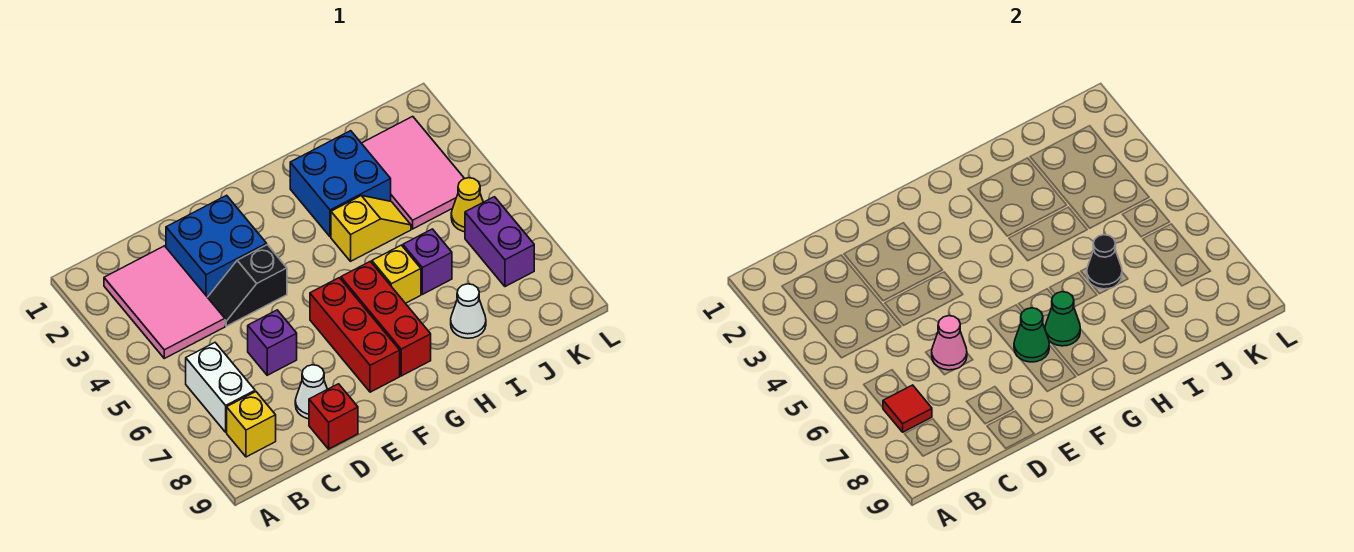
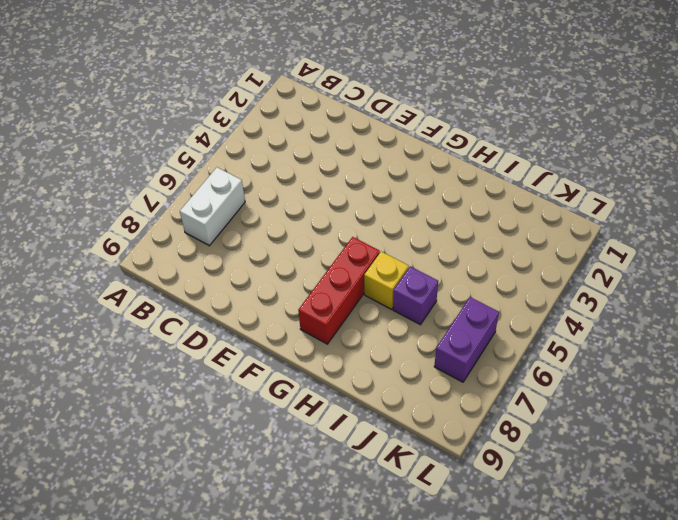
none -> pink 2x3 tile [104,246,225,358]
none -> yellow 1x1 brick [227,392,276,457]
none -> blue 2x2 brick [166,195,267,297]

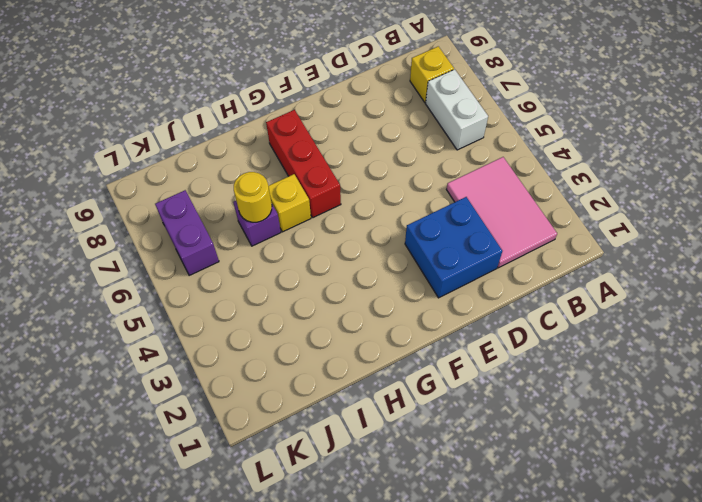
yellow 1x1 round brick [234,172,272,222] -> black 1x1 cone [1087,235,1122,289]
none -> black 1x2 slope [208,245,287,326]
none -> purple 1x1 brick [248,310,297,375]
none -> white 1x1 cone [295,365,327,419]

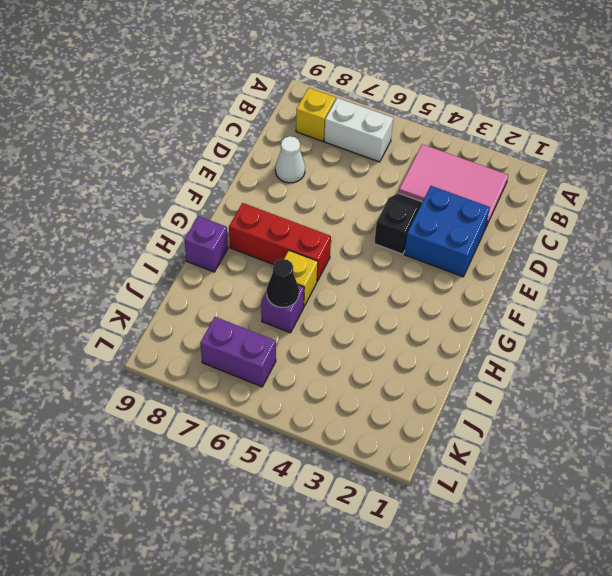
purple 1x1 brick [185,216,228,272] -> purple 1x1 brick moved to [248,310,297,375]
none -> red 1x1 brick [309,384,358,449]
none -> red 1x3 brick [310,278,400,392]
none -> blue 2x2 brick [290,131,391,237]

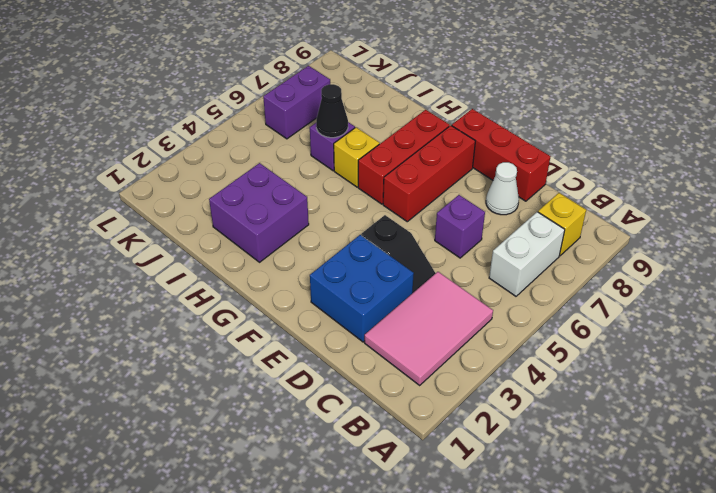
red 1x3 brick [452,109,551,201] -> red 1x1 brick [309,384,358,449]
purple 2x2 brick [209,163,309,262] -> blue 2x2 brick [290,131,391,237]
none -> yellow 1x2 slope [331,196,411,261]
none -> white 1x1 cone [451,284,486,338]
none -> pink 2x3 tile [362,116,465,229]

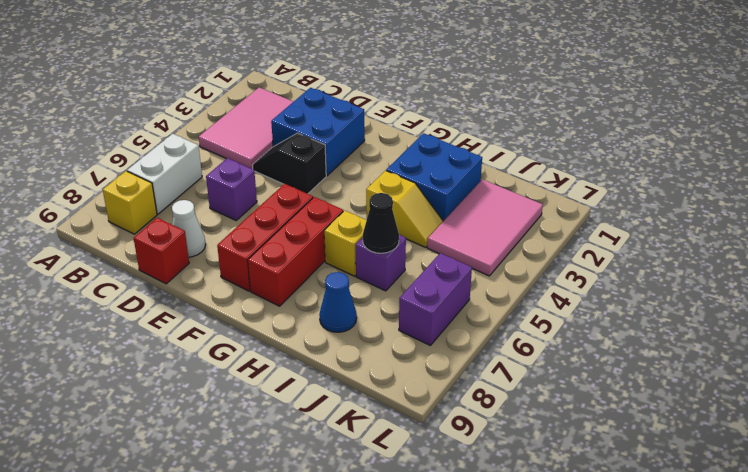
blue 1x1 cone [319,272,357,332] -> white 1x1 cone [451,284,486,338]
none -> yellow 1x1 cone [451,178,483,232]
none -> red 1x1 tile [883,385,932,432]
none -> pink 1x1 cone [932,316,967,370]

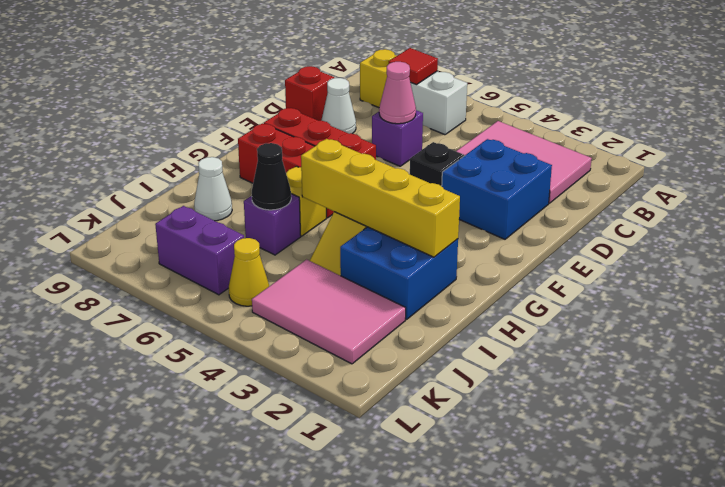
yellow 1x4 brick [301,139,460,257] -> none
none -> green 1x1 cone [1014,308,1049,362]
none -> green 1x1 cone [1045,292,1080,346]

